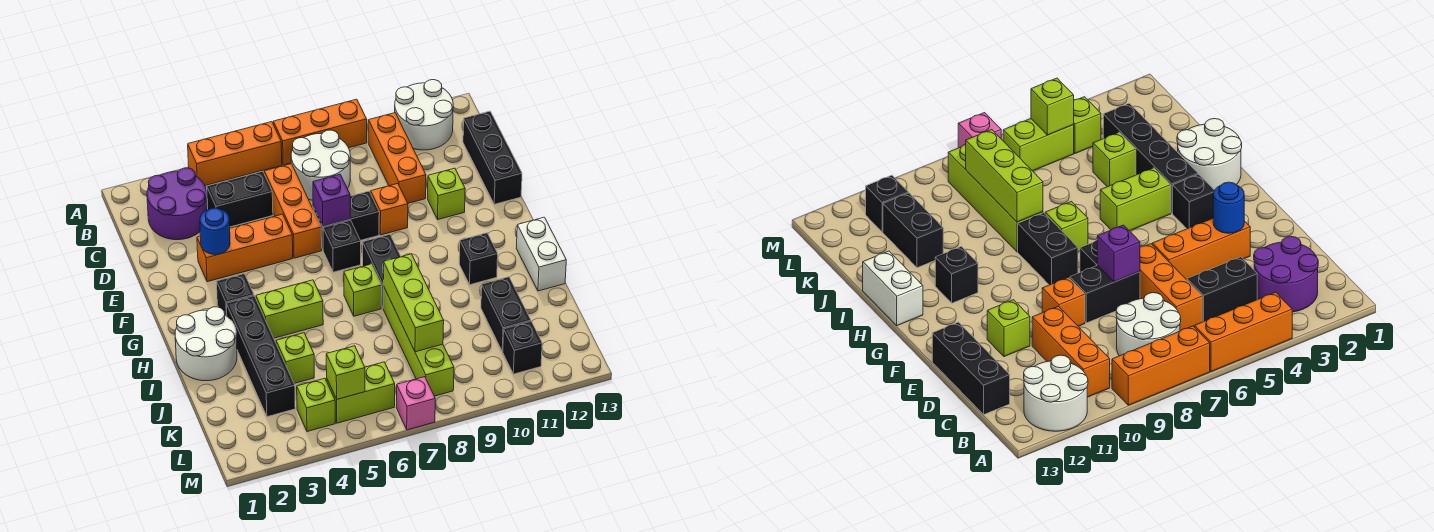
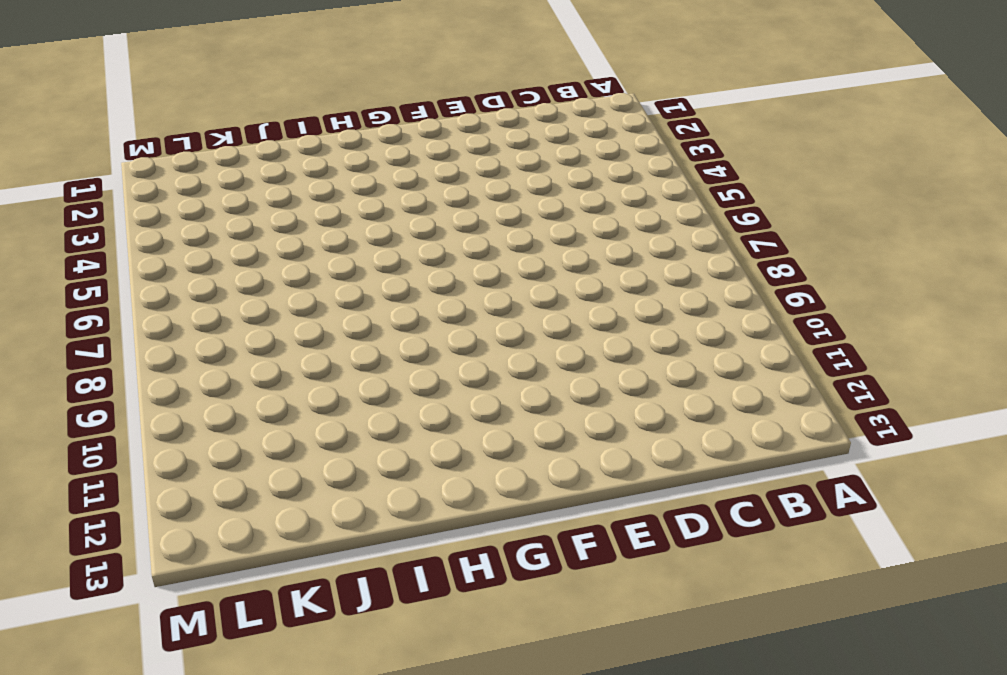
none -> orange 1x3 brick [188,122,282,186]
none -> orange 1x3 brick [273,99,367,165]
none -> white 2x2 round brick [395,80,453,150]
none -> purple 2x2 round brick [147,168,207,240]

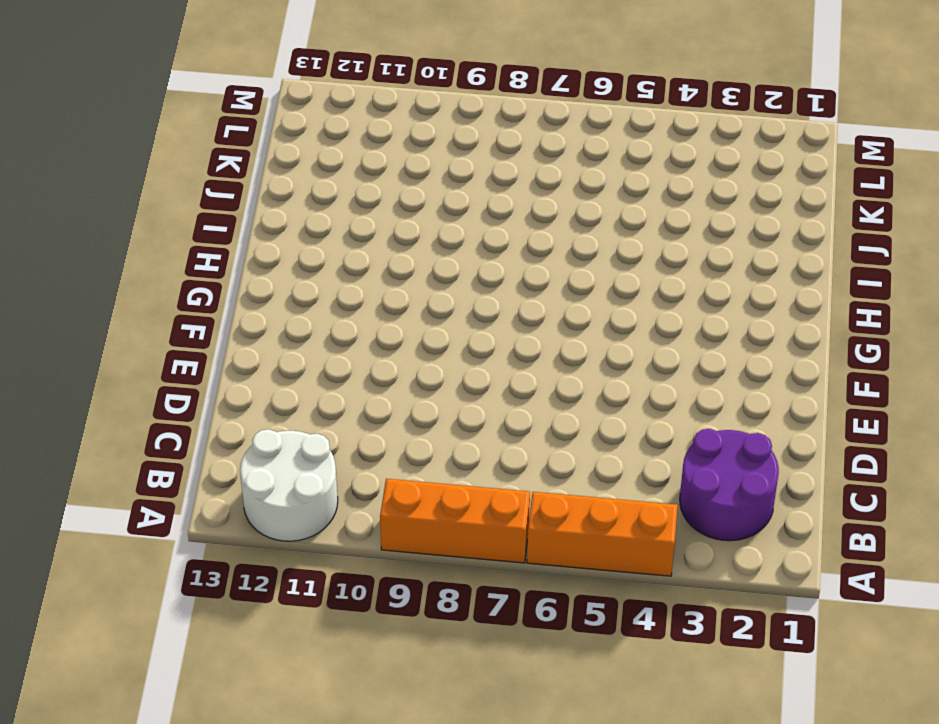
none -> white 2x2 round brick [291,130,350,200]
none -> orange 1x3 brick [368,113,426,203]
none -> black 1x2 brick [207,171,273,227]
none -> orange 1x3 brick [264,164,322,258]

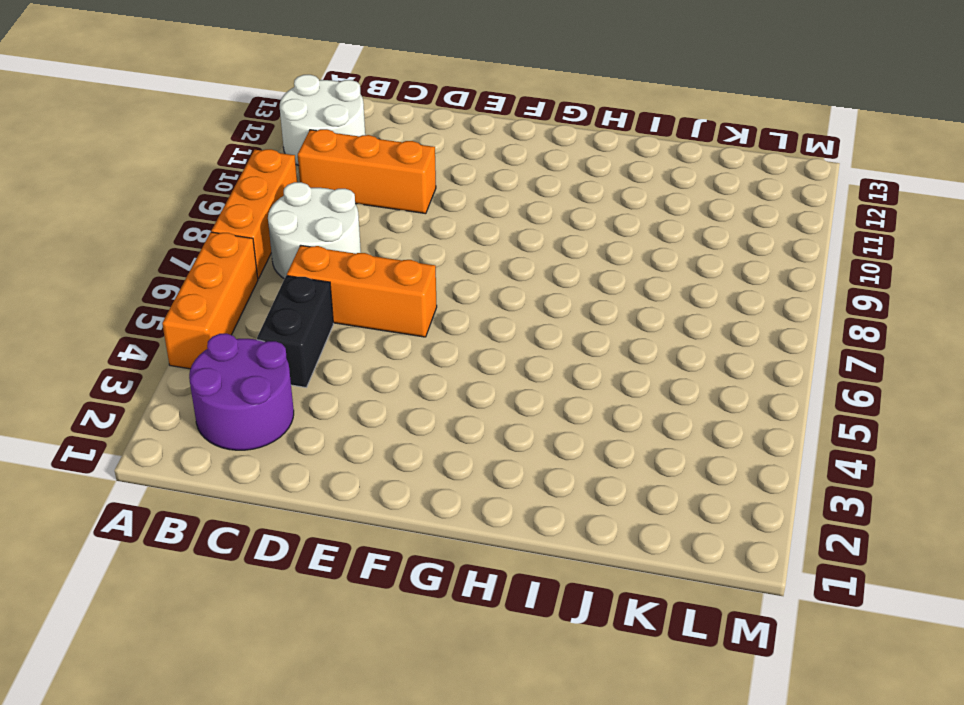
none -> black 1x3 brick [463,111,522,204]
none -> orange 1x3 brick [197,214,293,282]
none -> black 1x2 brick [313,191,379,249]
none -> orange 1x1 brick [371,184,408,235]

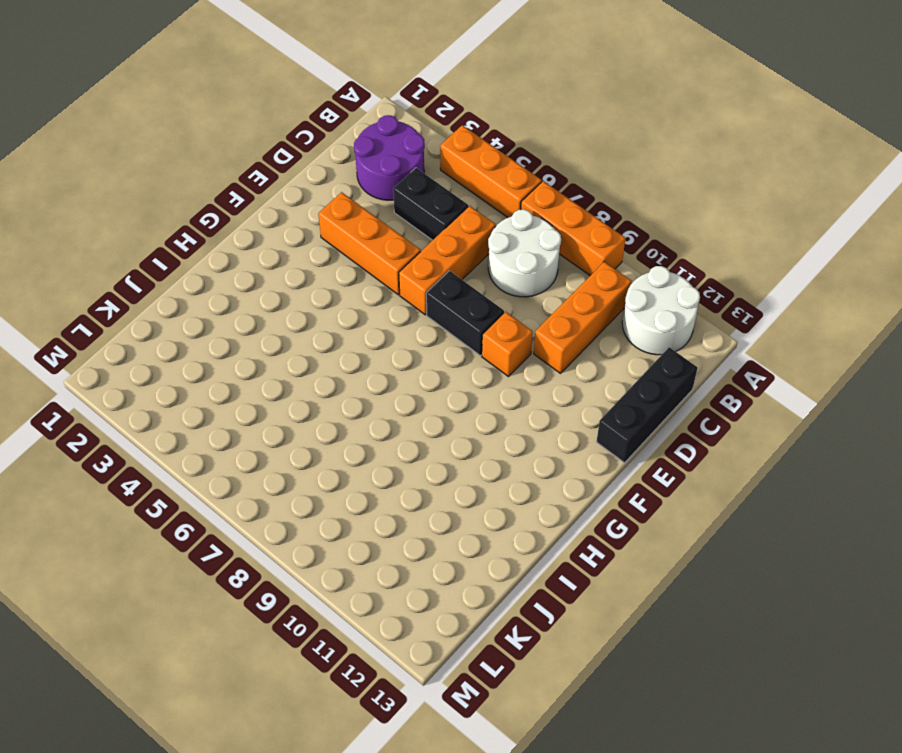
none -> lime 1x1 brick [428,168,465,219]
none -> black 1x1 brick [323,220,361,272]
none -> black 1x1 brick [217,274,254,316]
none -> black 1x2 brick [363,234,401,308]

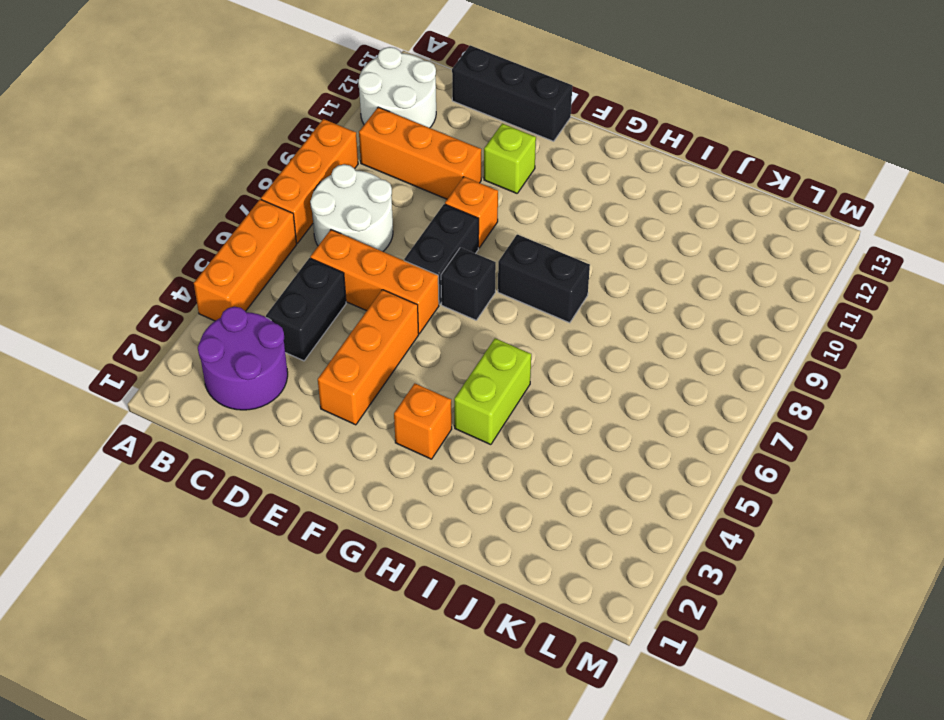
orange 1x1 brick [394,383,452,459] -> black 1x1 brick [217,274,254,316]
none -> white 2x2 round brick [175,307,237,381]
none -> black 1x4 brick [226,296,295,417]
none -> lime 1x1 brick [344,264,382,316]
none -> black 1x1 brick [459,233,498,285]

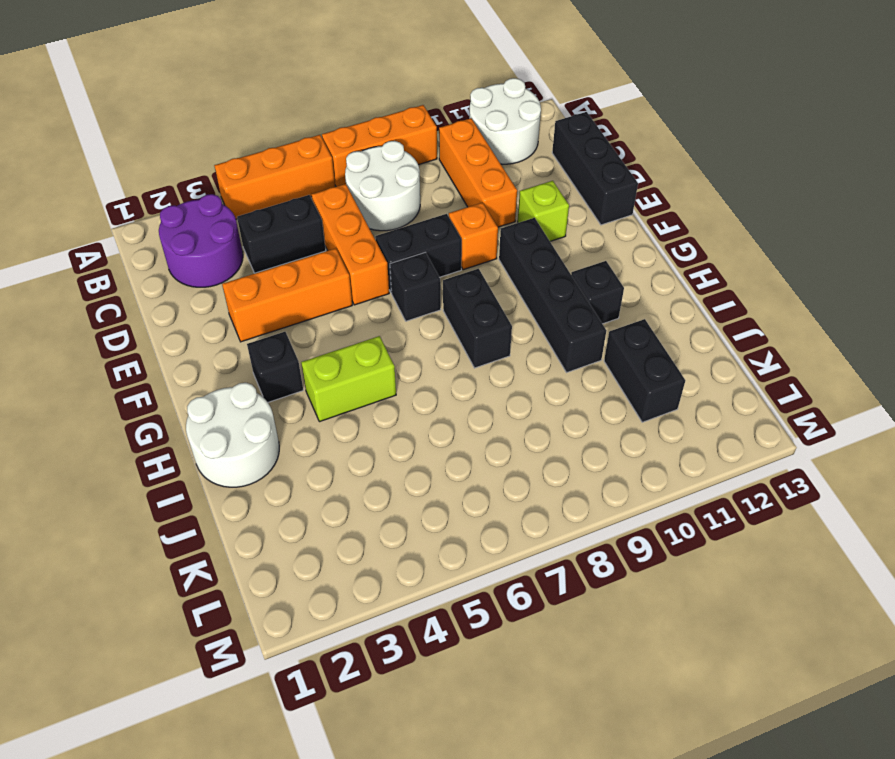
black 1x4 brick [499,218,606,372] -> black 1x4 brick moved to [226,296,295,417]
none -> lime 1x1 brick [344,264,382,316]
none -> white 1x2 brick [516,217,566,291]
none -> lime 1x4 brick [383,286,454,396]
none -> lime 1x1 brick [276,333,314,383]

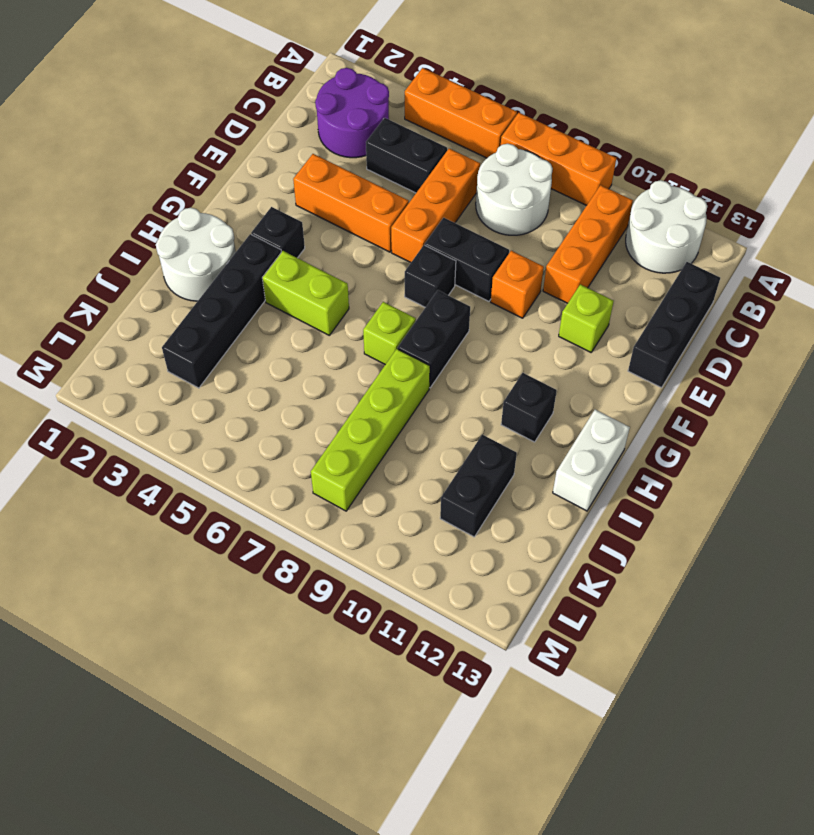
none -> lime 1x1 brick [276,333,314,383]
none -> lime 1x1 brick [297,378,335,432]
none -> lime 1x2 brick [327,362,395,423]
none -> black 1x1 brick [503,322,542,374]

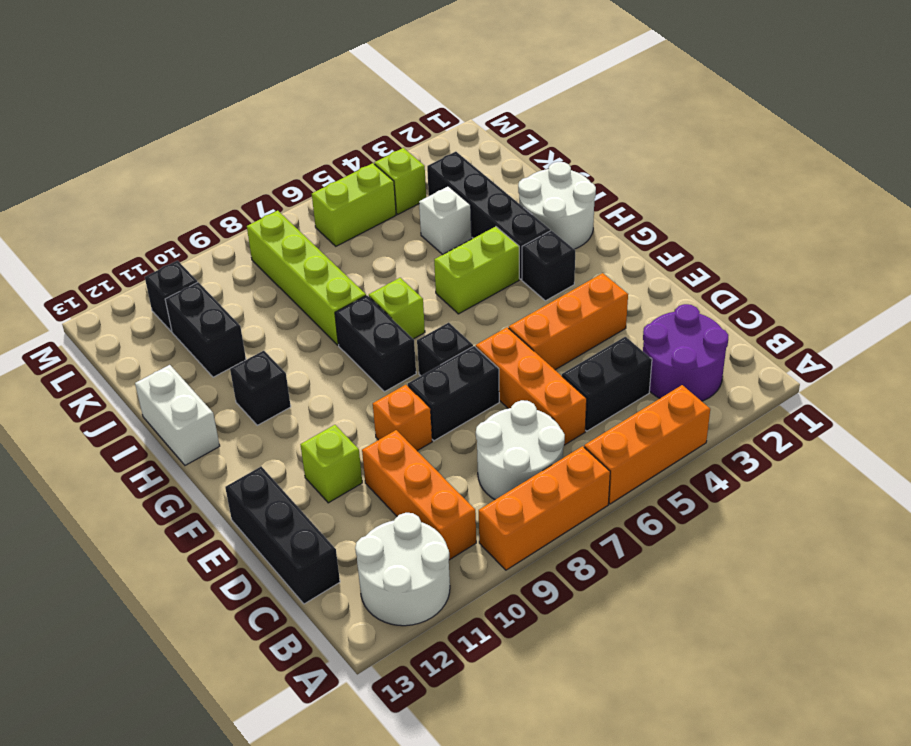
white 1x1 brick [419,186,472,255] -> lime 1x1 brick [276,333,314,383]
none -> pink 1x1 brick [396,377,435,430]
none -> blue 1x1 round brick [200,208,230,255]
none -> purple 1x1 brick [313,174,350,226]
none -> lime 1x3 brick [383,254,444,352]

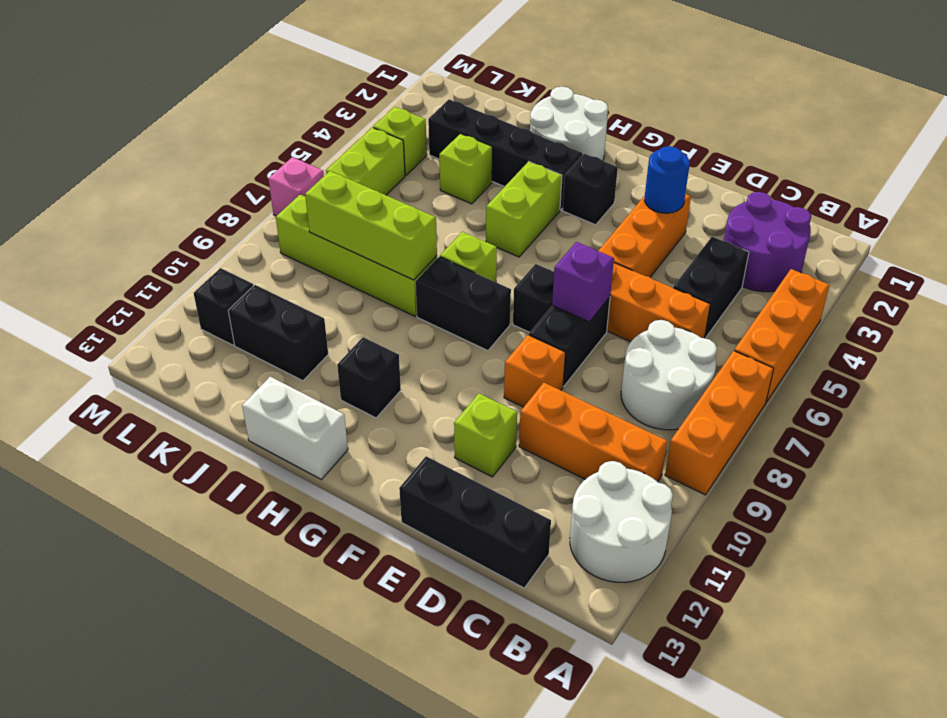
none -> lime 1x1 brick [326,346,365,399]

